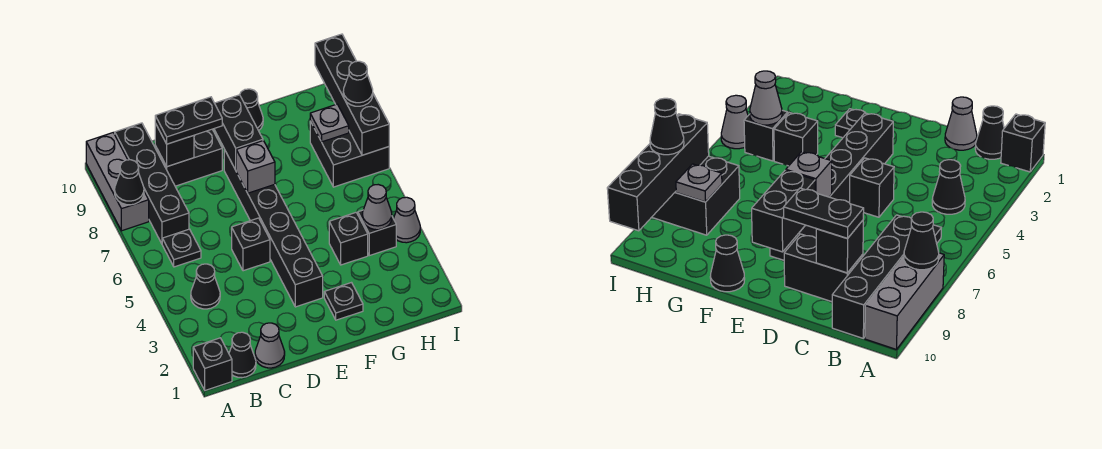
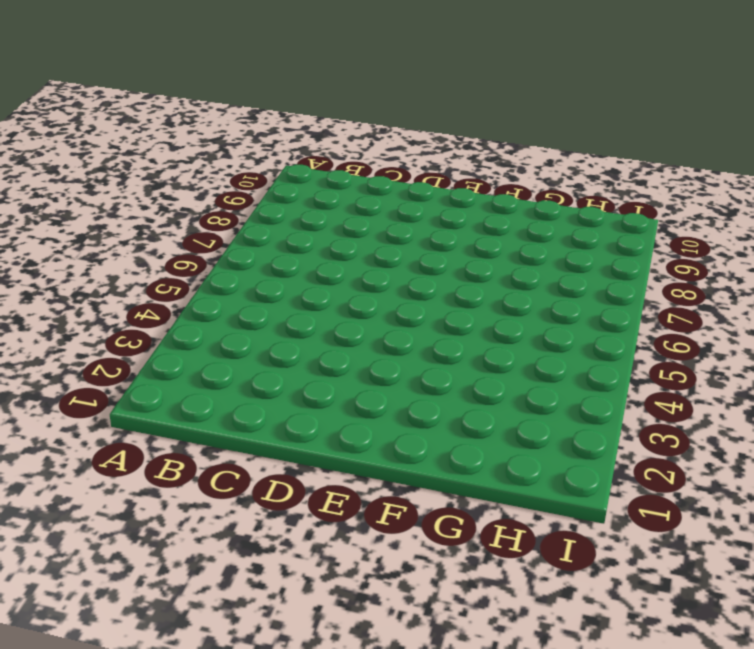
none -> black 1x1 brick [193,338,232,390]
none -> grey 1x3 brick [86,133,149,231]
none -> black 1x1 cone [229,332,256,378]

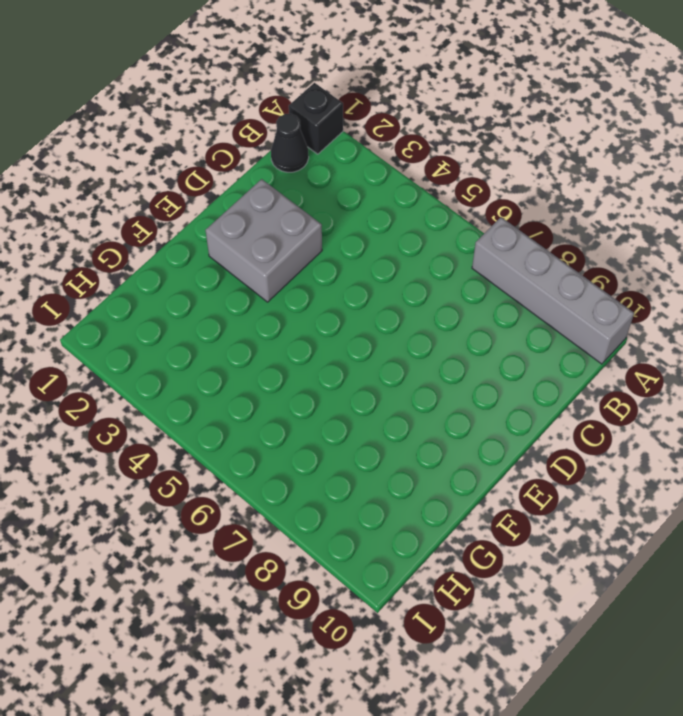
grey 1x4 brick [472,217,634,364] -> grey 1x3 brick [86,133,149,231]
grey 2x2 brick [205,179,322,302] -> black 1x6 brick [224,149,323,307]
none -> black 1x1 cone [191,264,220,309]
none -> black 1x1 plate [162,229,201,267]
none -> black 1x4 brick [115,123,189,244]

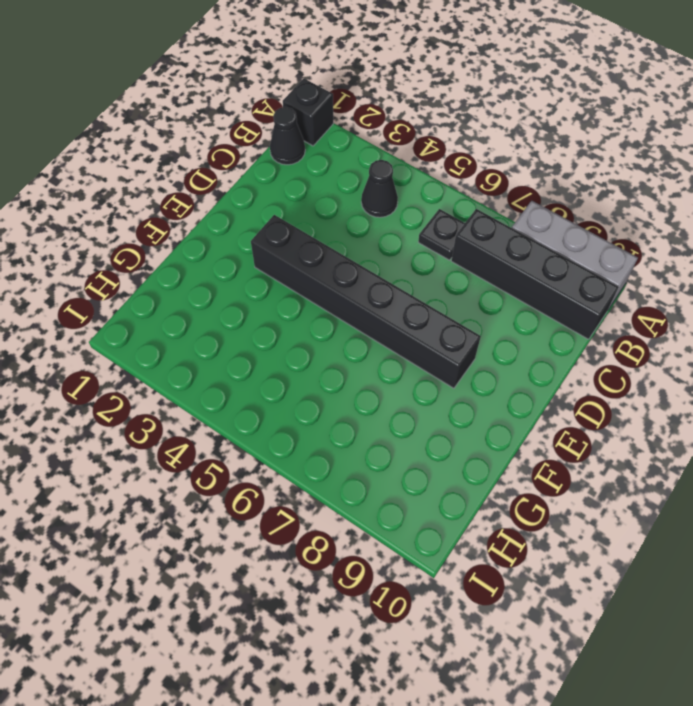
none -> grey 1x1 cone [255,323,285,368]
none -> black 1x2 brick [155,129,222,186]
none -> black 1x1 brick [232,218,270,271]

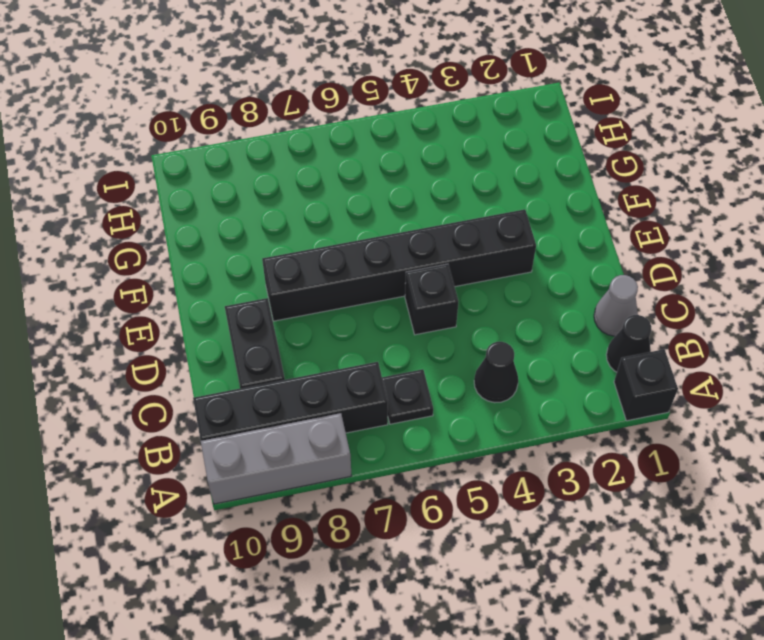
none -> black 1x1 plate [324,283,363,320]
none -> black 1x1 cone [240,89,263,131]
none -> black 1x1 brick [329,212,368,265]

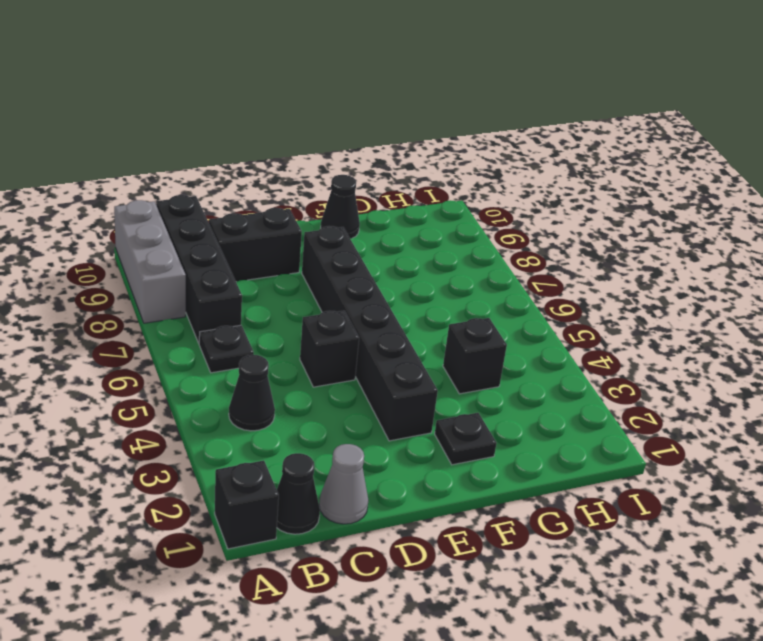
none -> black 1x1 brick [358,210,396,256]
none -> black 2x2 brick [310,121,389,187]
none -> grey 1x1 cone [393,197,420,243]

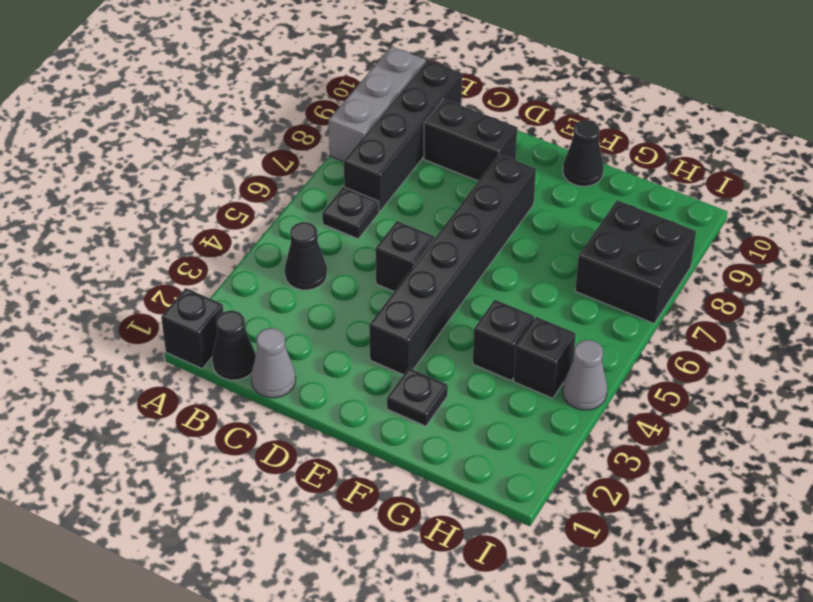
none -> black 1x1 cone [115,160,144,205]
none -> black 1x1 brick [155,123,194,167]
none -> grey 1x1 brick [236,141,275,193]

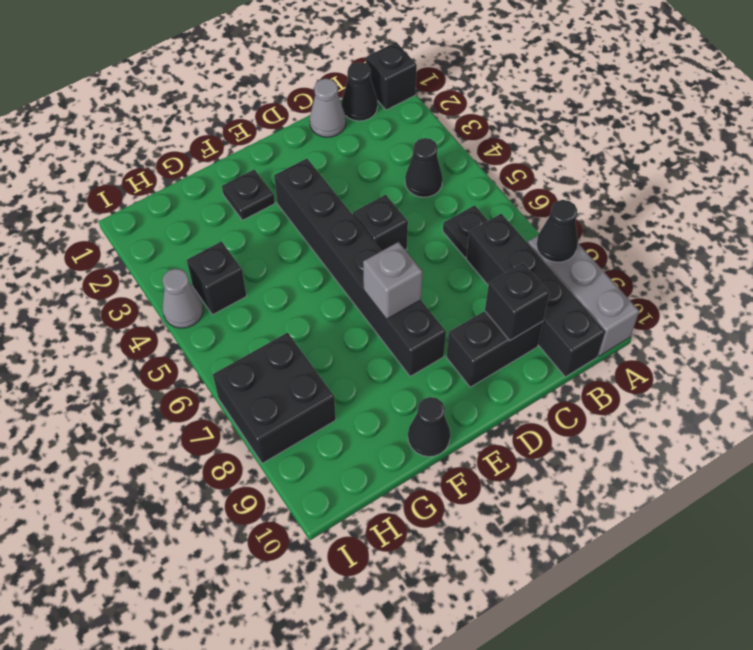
none -> black 1x1 brick [329,212,368,265]
none -> black 1x2 brick [214,95,263,170]
none -> grey 1x1 cone [362,185,392,230]

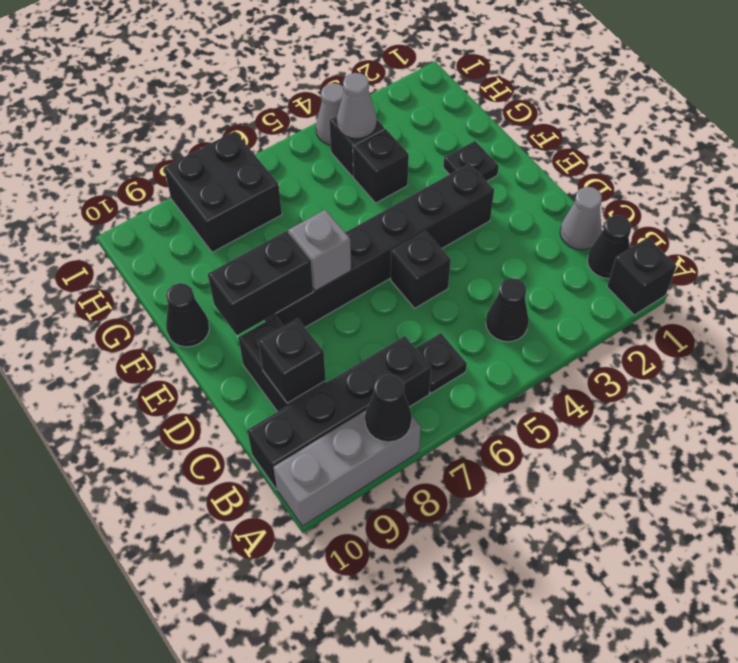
none -> grey 1x1 plate [310,104,349,142]
none -> black 1x4 brick [315,34,389,155]
none -> black 1x2 plate [155,97,222,144]

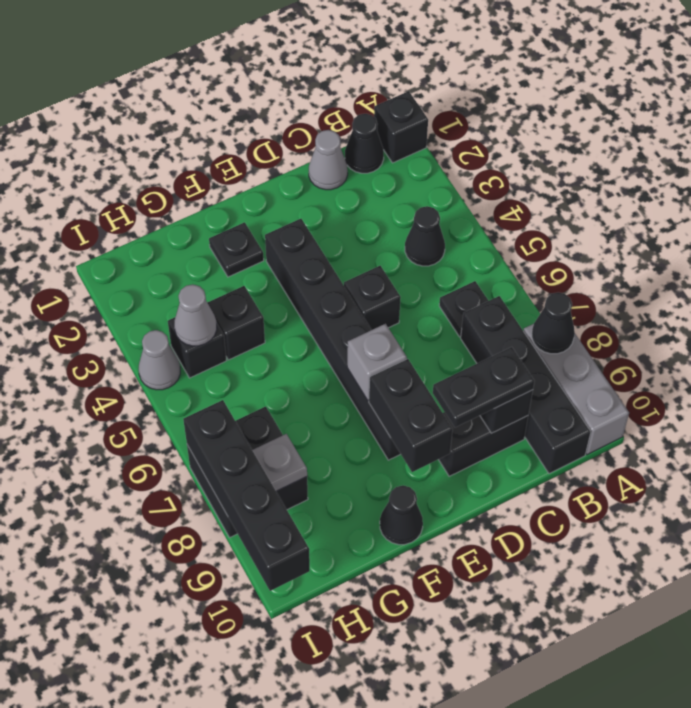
none -> black 1x1 cone [343,61,373,106]

